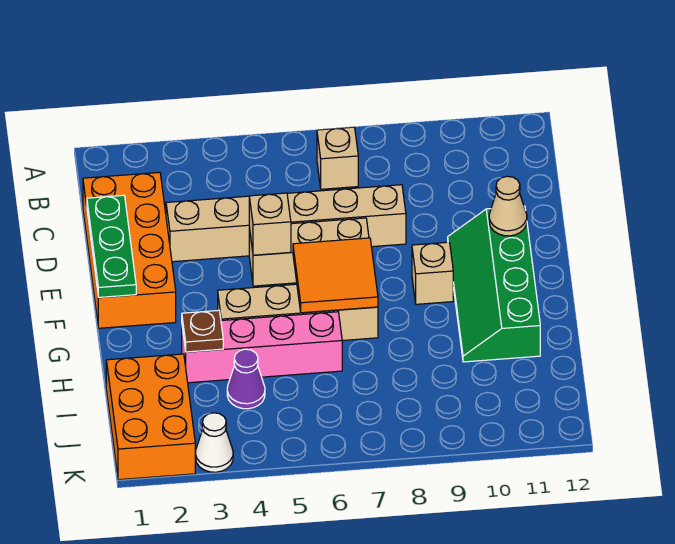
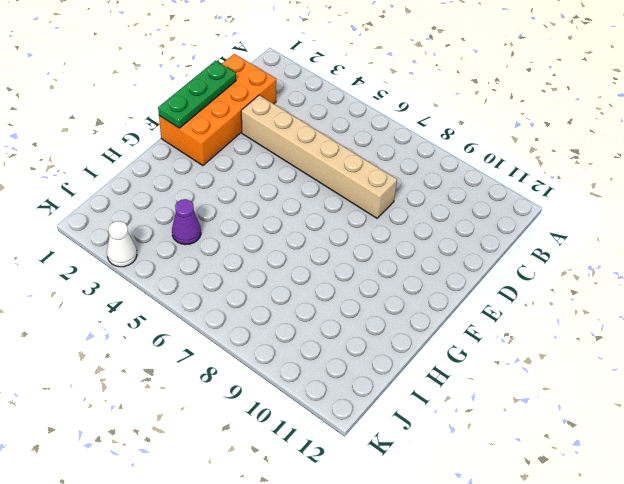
none -> tan 1x1 brick [317,127,358,189]
none -> tan 1x3 brick [249,218,369,286]
none -> green 2x4 slope [448,206,540,362]

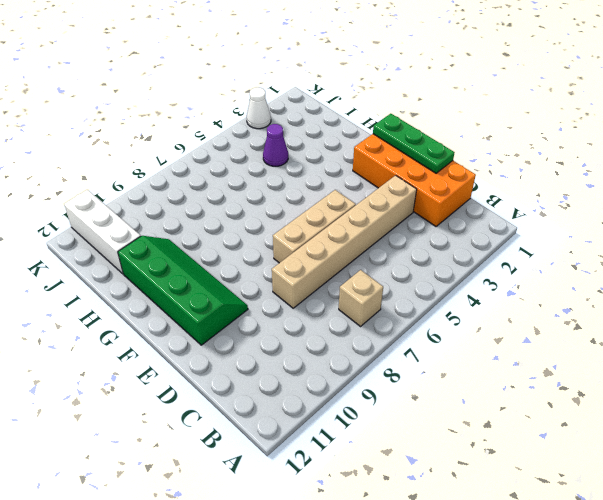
white 1x3 brick [64,190,141,274] -> none
none -> tan 1x1 brick [412,242,453,304]
none -> tan 1x4 brick [218,284,378,341]
none -> pink 1x4 brick [182,312,342,383]

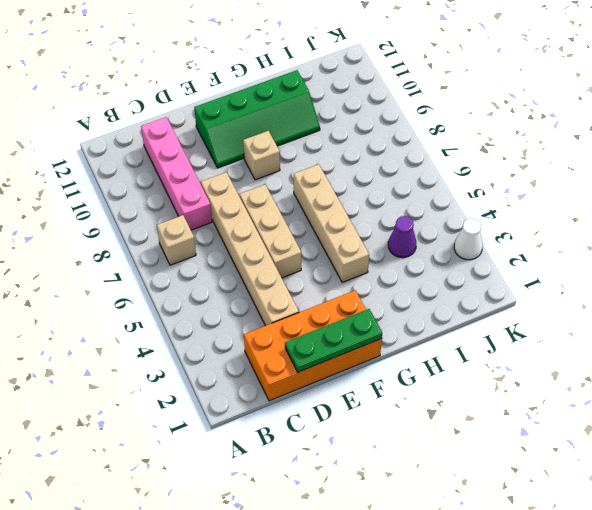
pink 1x4 brick [141,117,212,230] -> pink 1x4 brick moved to [182,312,342,383]
none -> orange 2x3 brick [106,354,195,480]
none -> tan 1x1 brick [249,193,291,255]
none -> tan 1x1 cone [489,176,527,236]

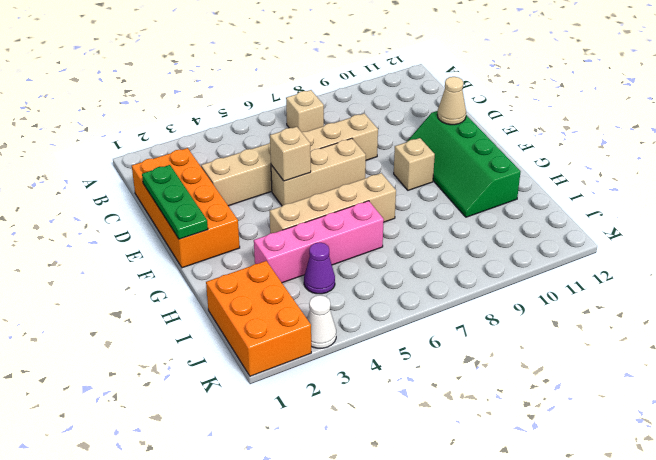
none -> orange 2x2 tile [293,238,378,313]
none -> brown 1x1 plate [182,310,223,352]

